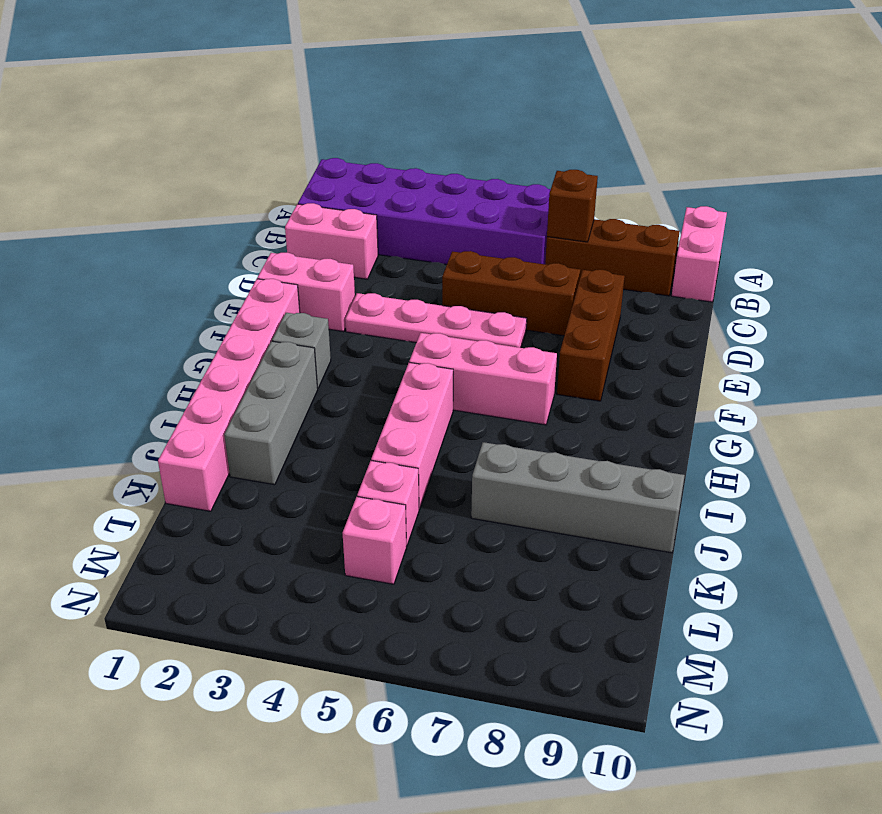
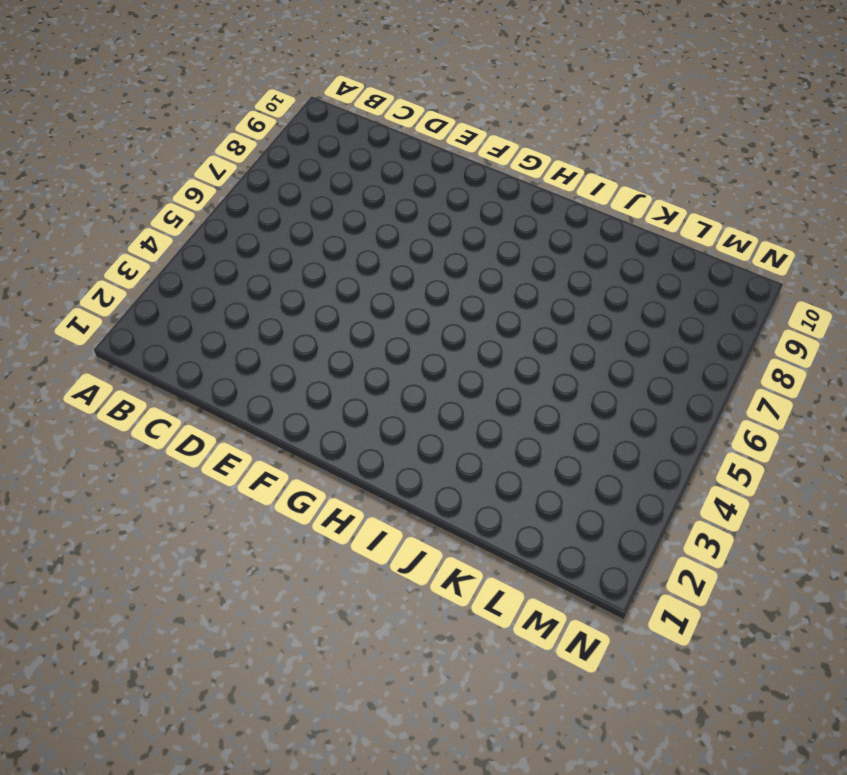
none -> purple 2x6 brick [298,158,551,264]
none -> pink 1x2 brick [672,206,727,302]
none -> brown 1x3 brick [545,219,680,296]

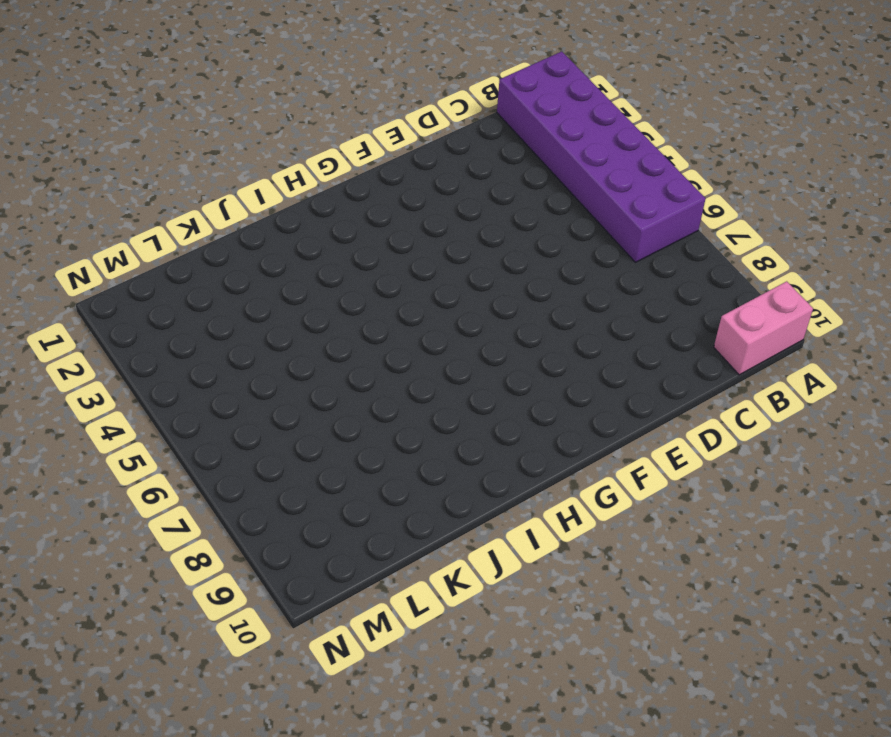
none -> brown 1x3 brick [545,219,680,296]
none -> pink 1x2 brick [285,203,378,279]
none -> brown 1x3 brick [442,251,580,336]

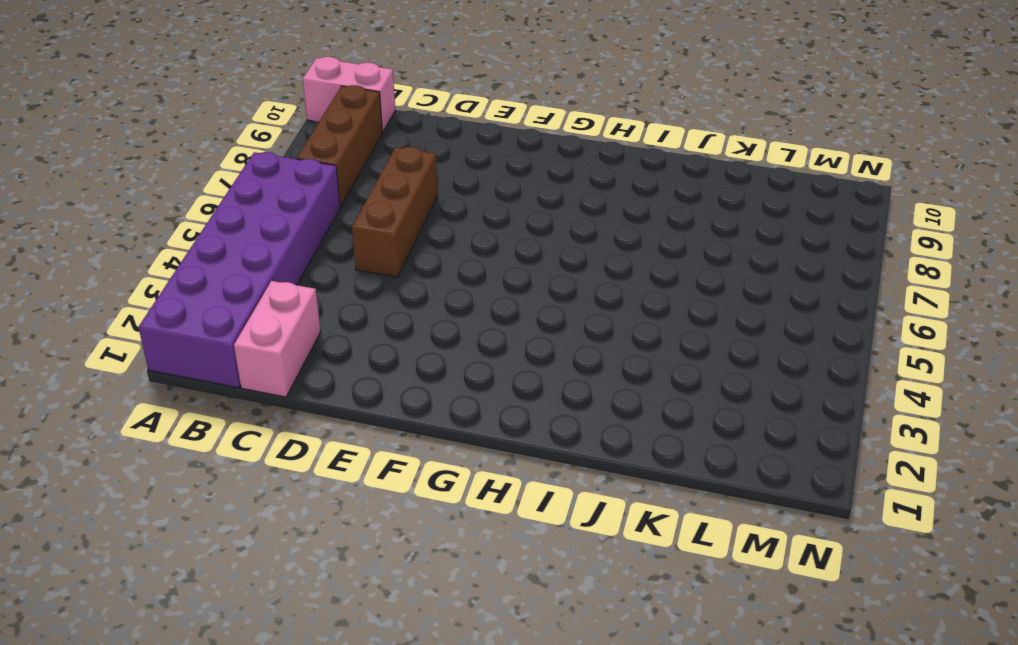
none -> brown 1x3 brick [557,270,625,401]
none -> pink 1x2 brick [257,253,355,332]
none -> pink 1x4 plate [345,293,527,348]

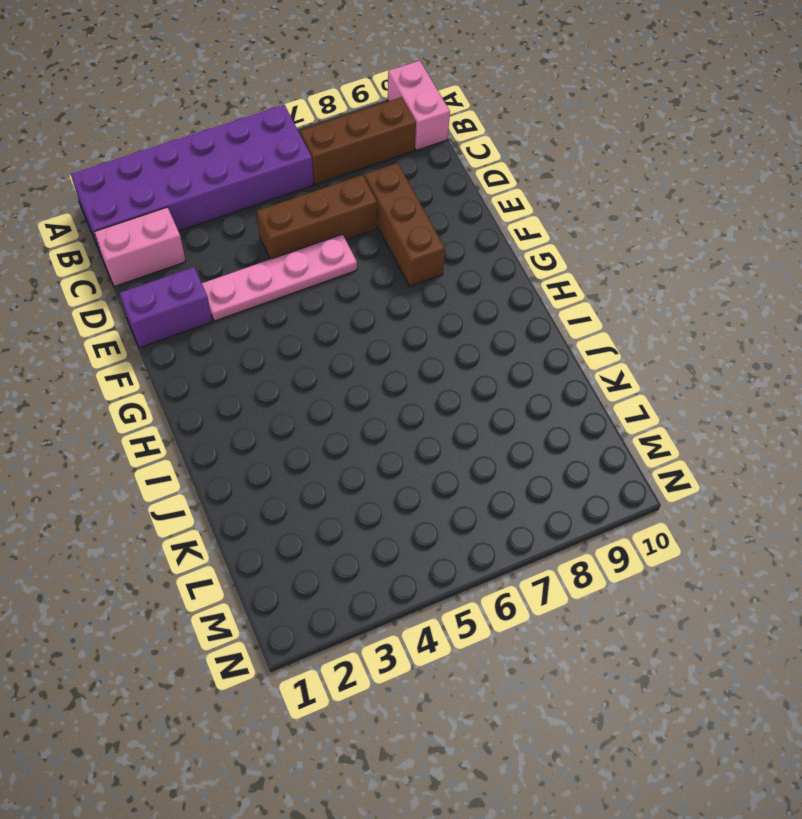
purple 1x2 brick [120,267,212,348] -> pink 1x2 brick [257,253,355,332]
none -> pink 1x6 brick [158,279,300,511]
none -> grey 1x1 brick [272,313,331,388]
none -> pink 1x3 brick [409,333,557,425]

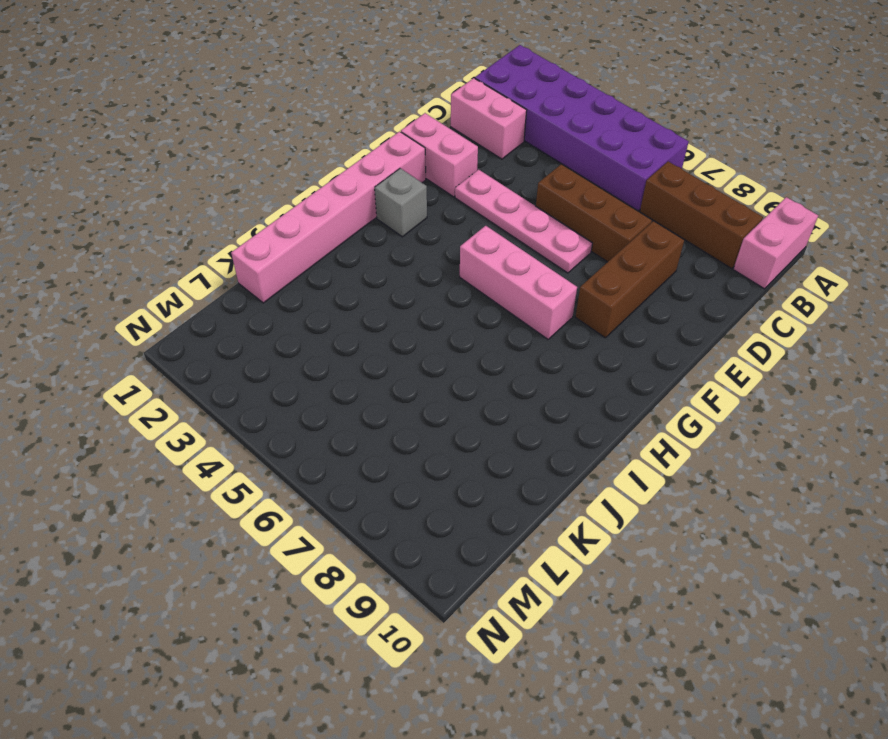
none -> grey 1x3 brick [224,341,318,485]
none -> pink 1x3 brick [371,362,453,509]
none -> grey 1x4 brick [471,442,685,553]

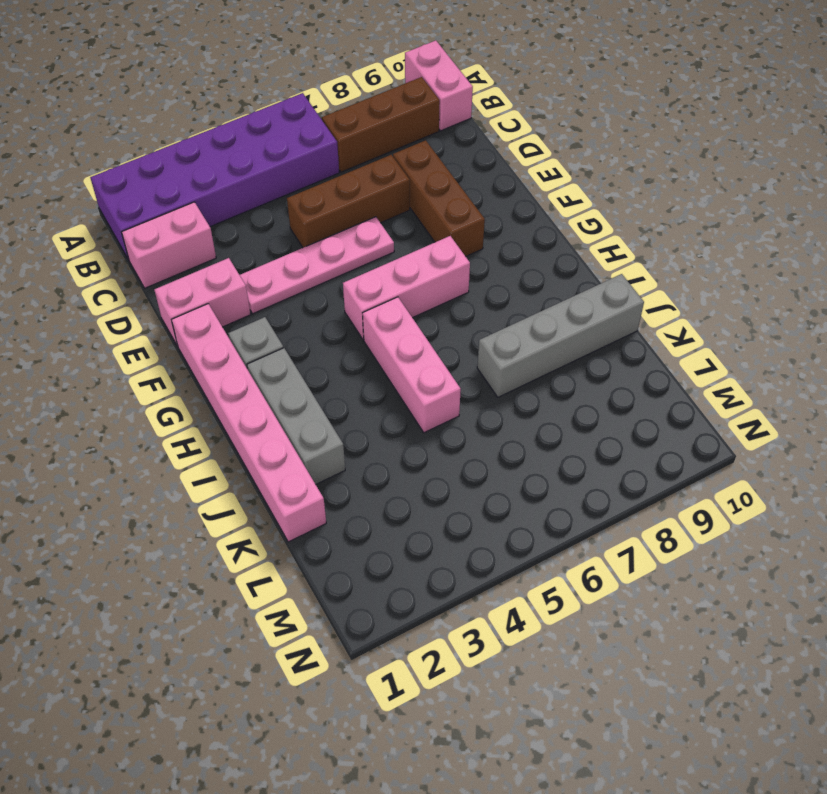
none -> pink 1x1 brick [357,461,419,546]
none -> pink 1x1 brick [343,497,407,584]
none -> brown 1x1 brick [547,170,598,242]

